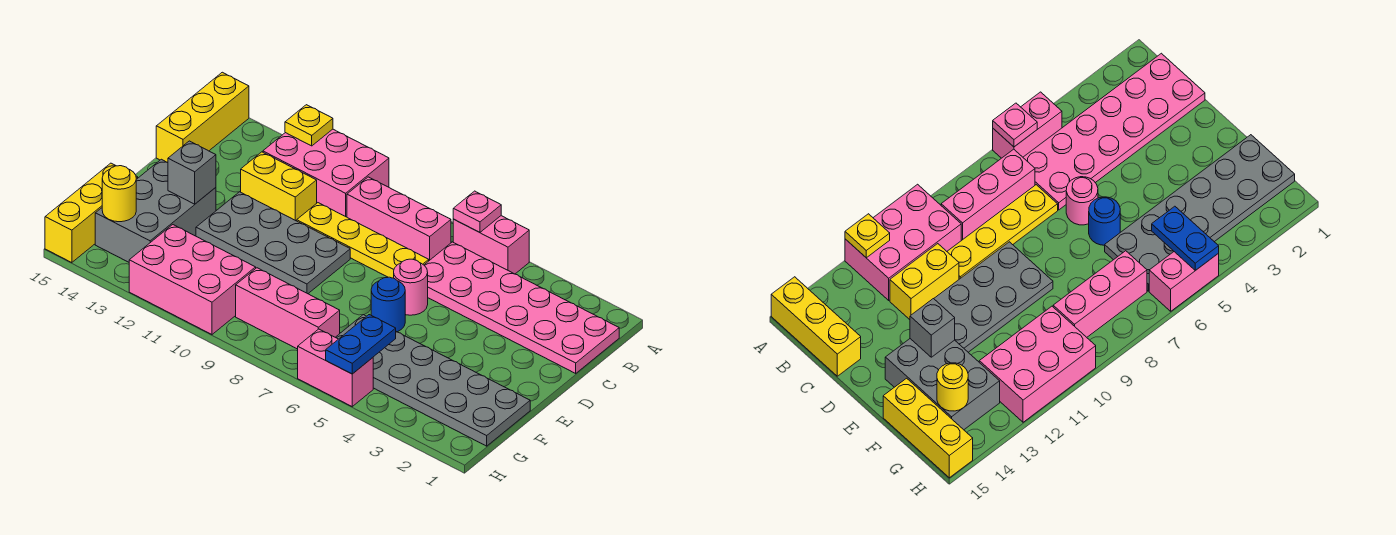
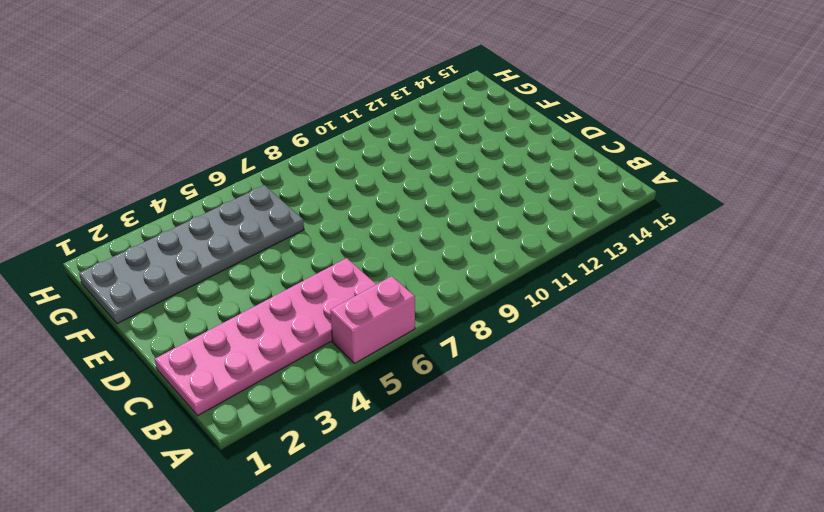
none -> pink 2x3 brick [263,129,389,217]
none -> yellow 1x3 brick [156,72,249,163]
none -> pink 1x3 brick [347,177,451,261]

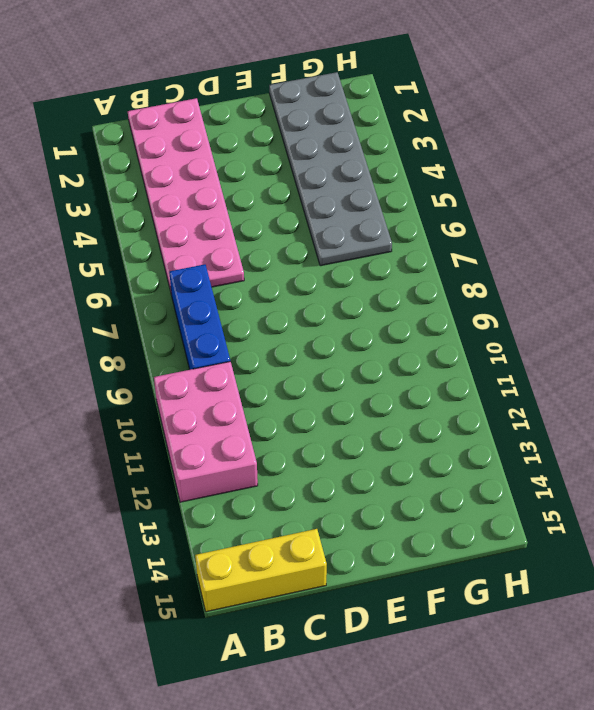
blue 1x3 brick [169,264,230,370] -> pink 1x3 brick [347,177,451,261]
none -> pink 1x2 brick [453,216,529,274]
none -> yellow 1x4 plate [297,203,429,278]
none -> yellow 1x2 brick [241,152,317,221]

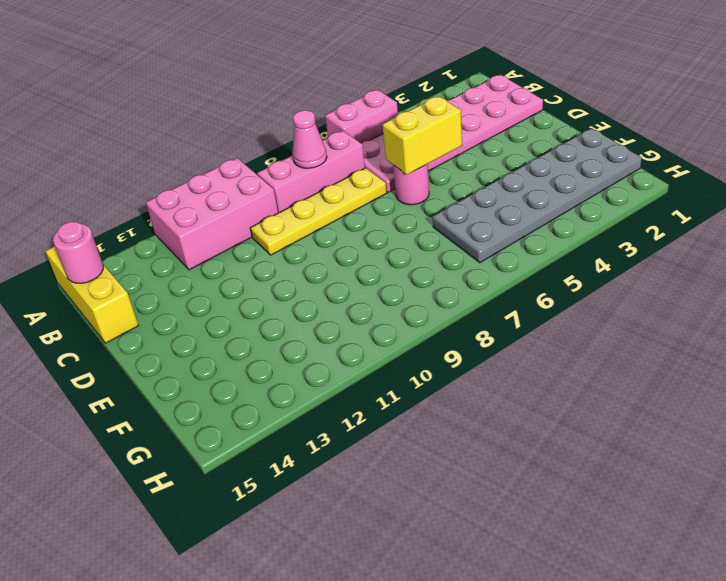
pink 1x1 cone [292,110,327,168] -> none
pink 1x1 round brick [53,222,103,284] -> none
yellow 1x2 brick [382,96,462,175] -> yellow 1x2 brick moved to [241,152,317,221]
none -> grey 2x4 plate [196,192,350,294]
none -> blue 1x1 round brick [371,277,405,332]
none -> grey 2x3 brick [95,159,216,262]

